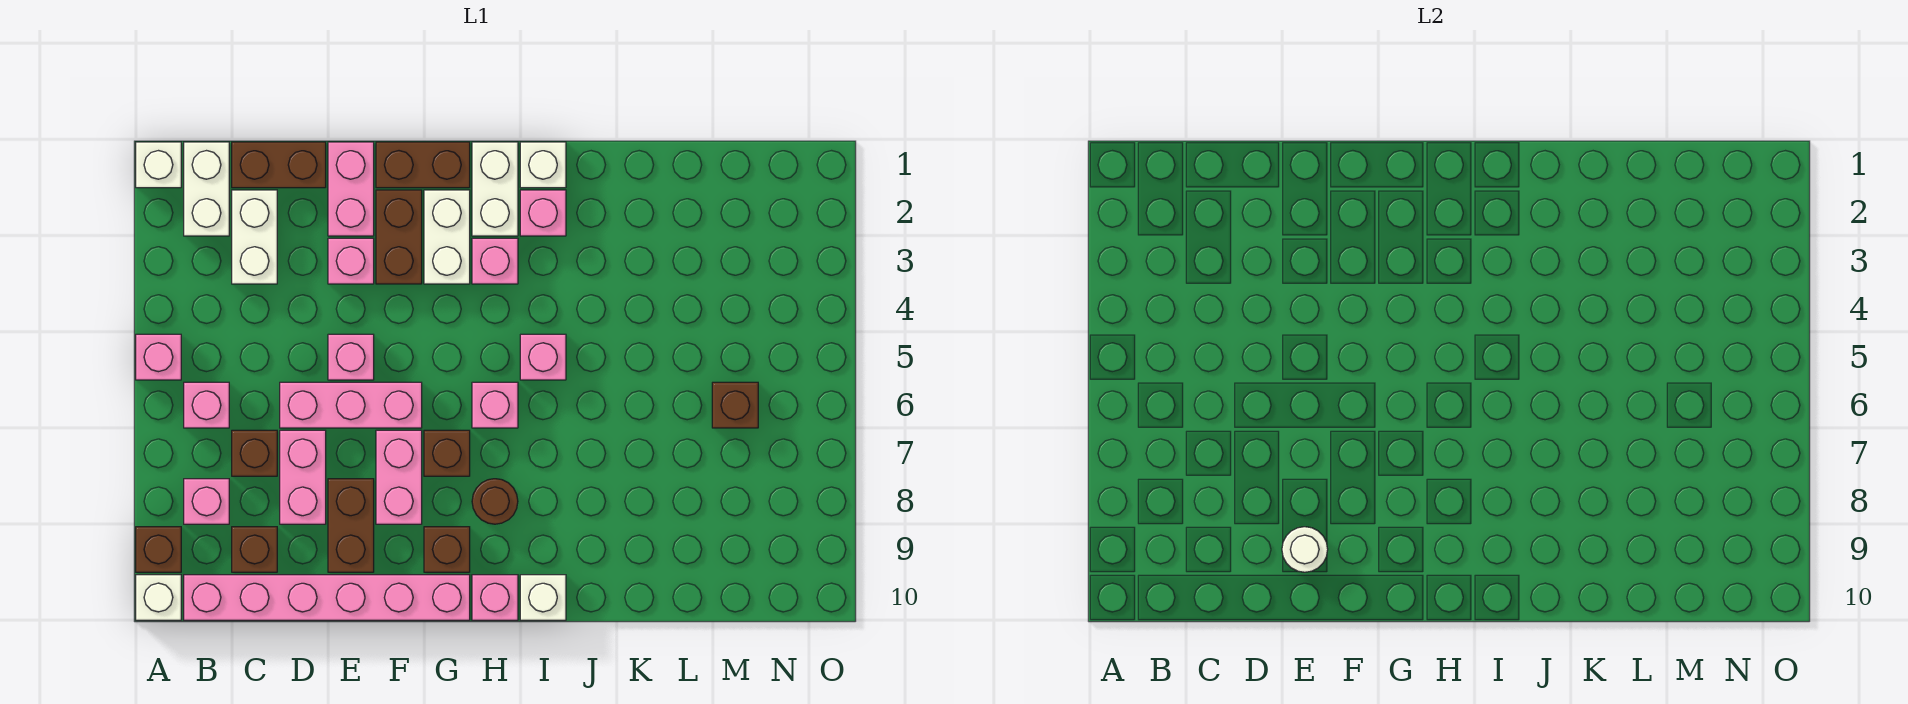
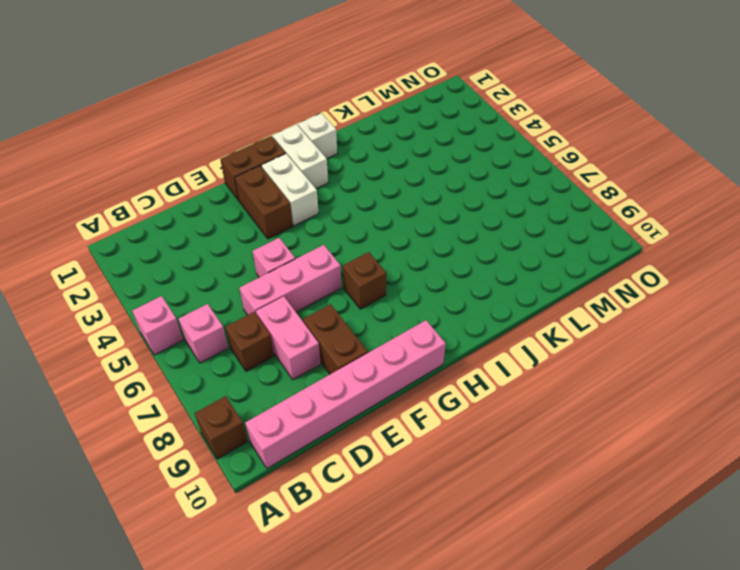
none -> white 1x1 brick [136,142,181,188]
none -> white 1x1 brick [136,575,181,620]
none -> white 1x2 brick [184,142,229,236]
none -> pink 1x1 brick [184,479,229,524]

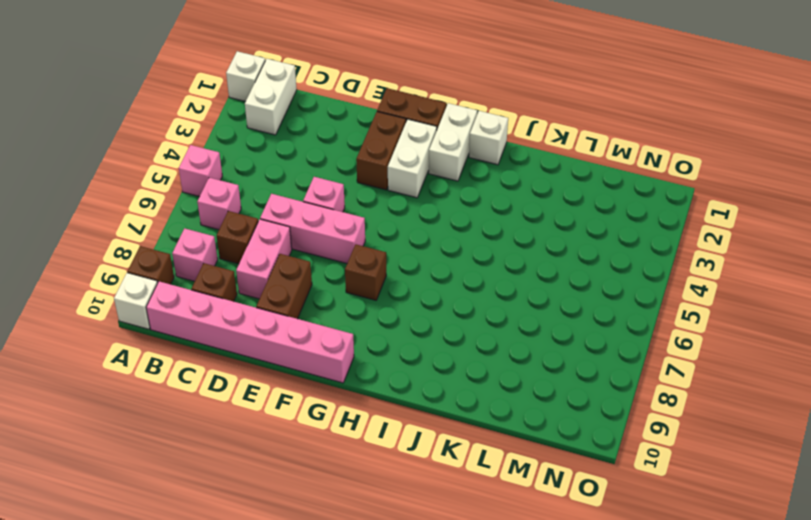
none -> brown 1x2 brick [232,142,326,188]
none -> white 1x2 brick [232,190,277,284]
none -> pink 1x2 brick [328,142,374,236]
none -> pink 1x1 brick [328,238,374,284]

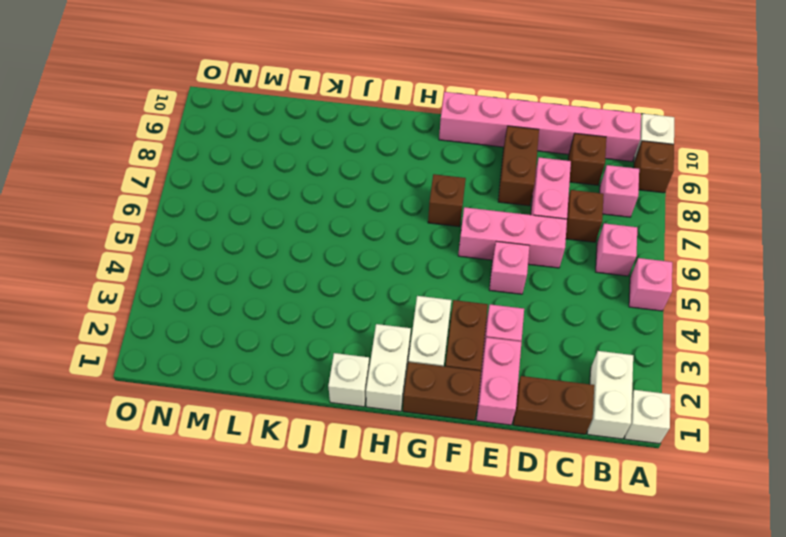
none -> white 1x2 brick [232,190,277,284]
none -> pink 1x2 brick [376,430,422,524]
none -> brown 1x1 brick [424,527,470,572]
none -> pink 1x1 brick [472,238,518,284]

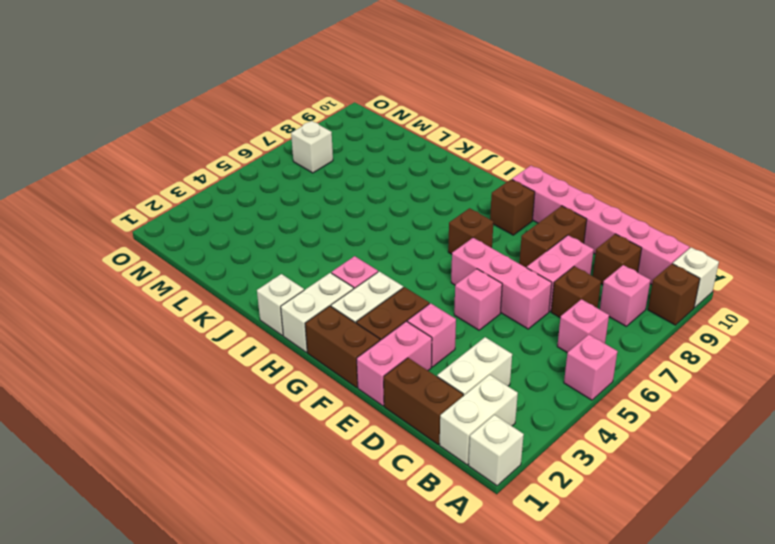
white 1x1 brick [291,121,333,173] -> white 1x1 brick moved to [520,575,566,620]
none -> pink 1x2 brick [376,430,422,524]
none -> pink 1x1 brick [472,382,518,428]
none -> brown 1x1 round brick [472,479,518,524]
none -> pink 1x1 brick [472,575,518,620]

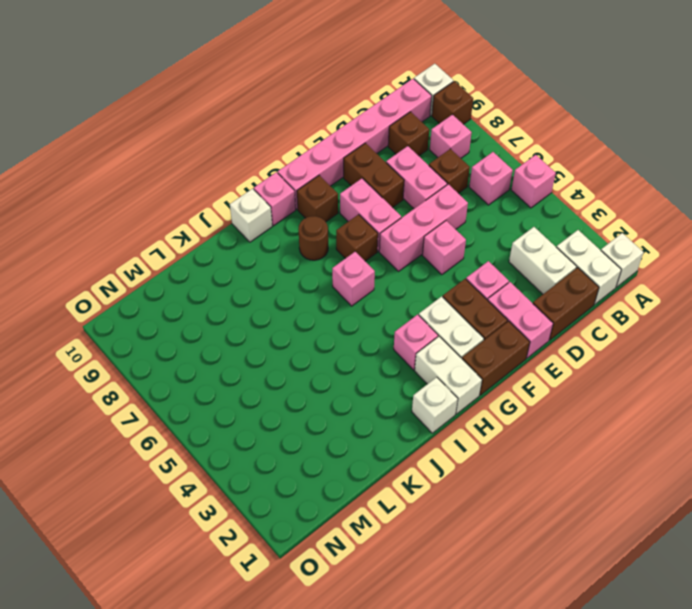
none -> pink 1x1 brick [520,190,566,236]
none -> pink 1x1 brick [520,334,566,380]
none -> brown 1x1 brick [712,382,758,428]
none -> white 1x1 round brick [1282,527,1328,572]

